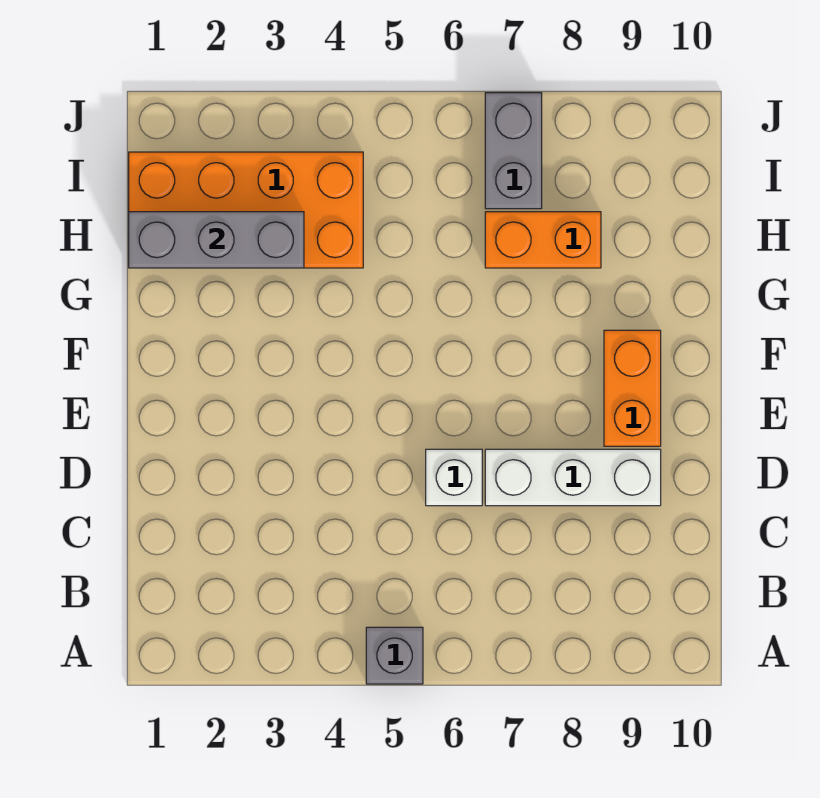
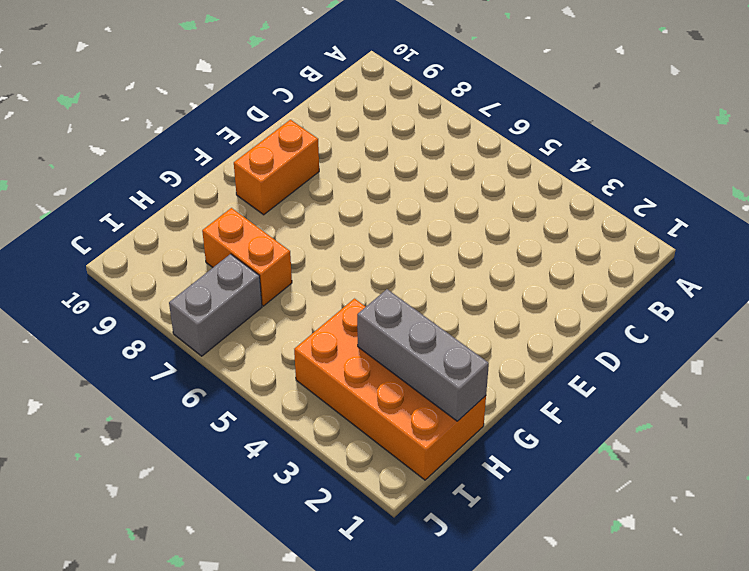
none -> grey 1x1 brick [366,627,423,684]
none -> white 1x1 brick [426,449,482,506]

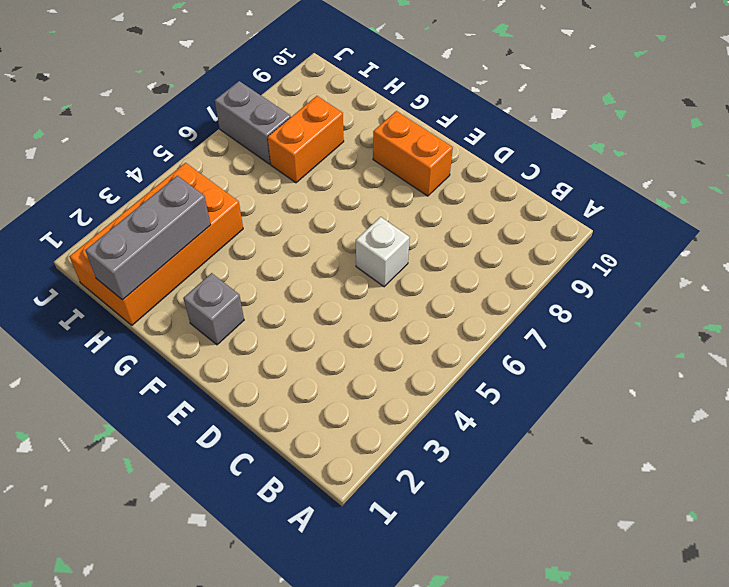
grey 1x1 brick [183,273,244,345] -> grey 1x1 brick moved to [366,627,423,684]
none -> white 1x3 brick [485,449,661,506]

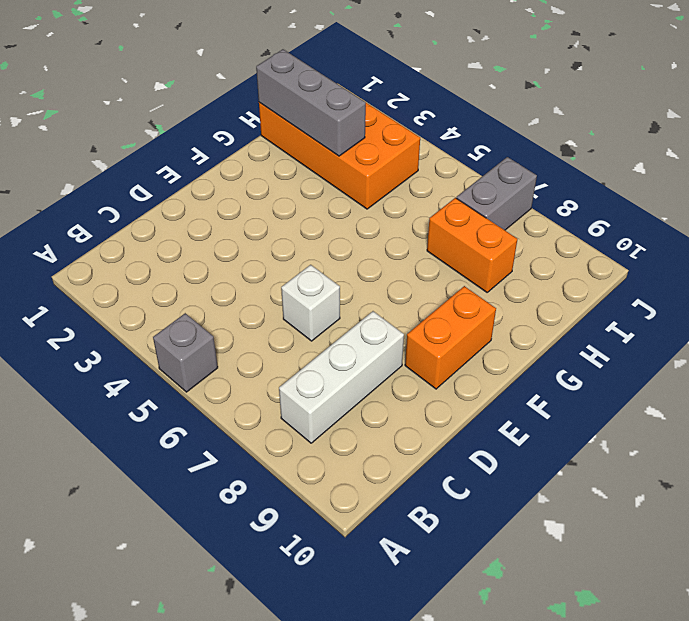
white 1x3 brick [279,311,404,443] -> white 1x3 brick turned to [485,449,661,506]

